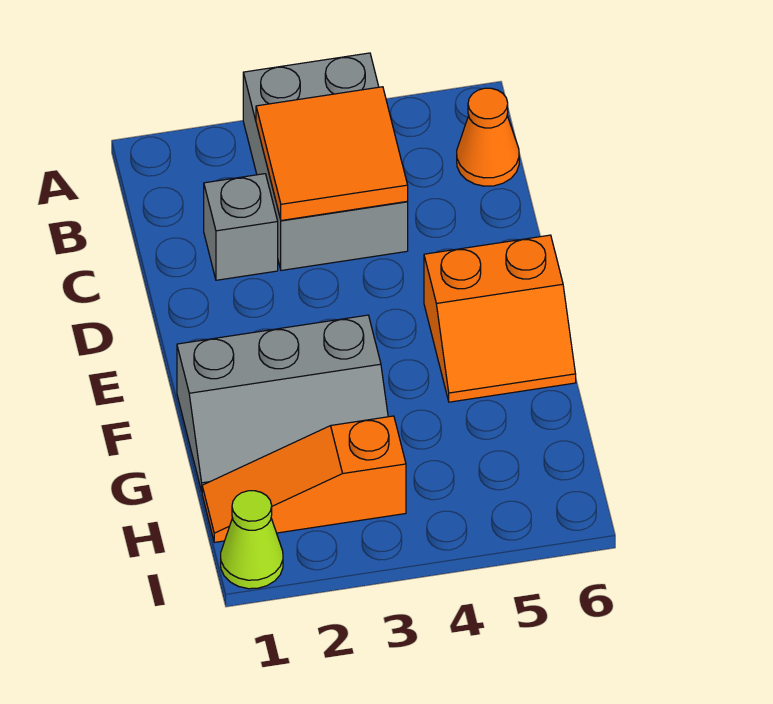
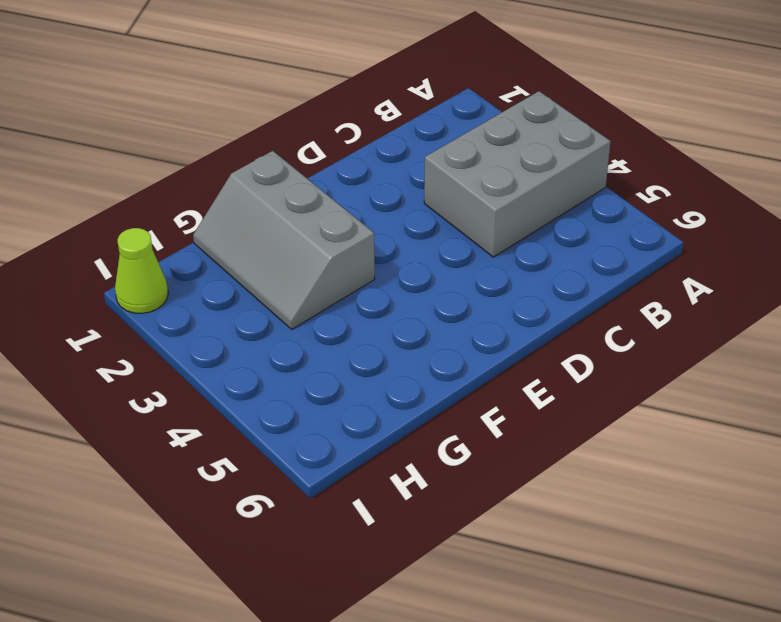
none -> orange 1x1 cone [457,88,519,186]
none -> grey 1x1 brick [204,174,278,280]

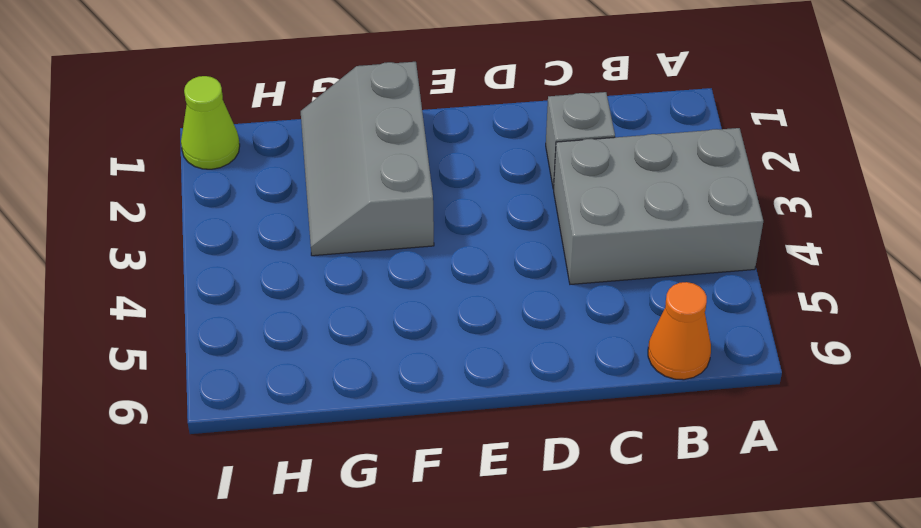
none -> orange 2x2 slope [424,235,576,402]
none -> orange 1x3 slope [202,416,406,542]

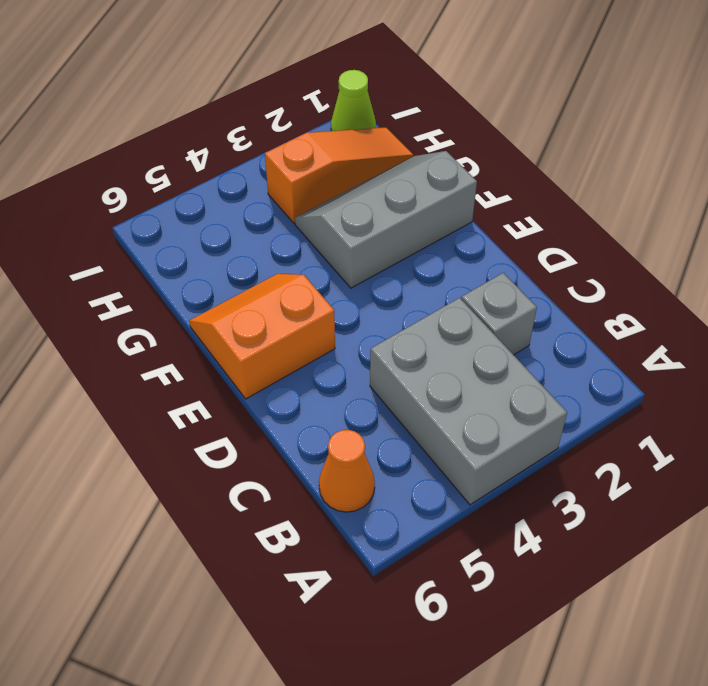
none -> orange 2x2 tile [256,87,408,220]

